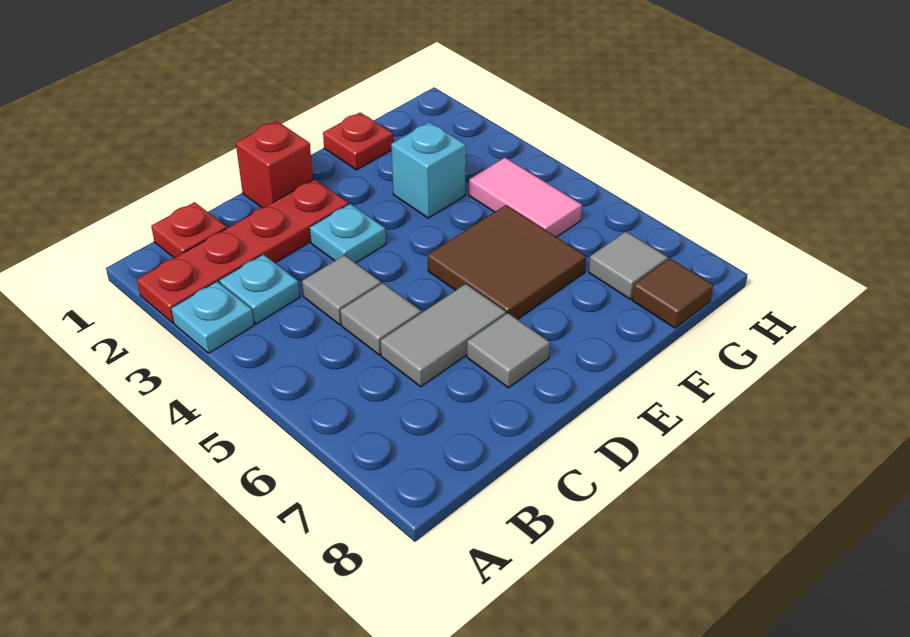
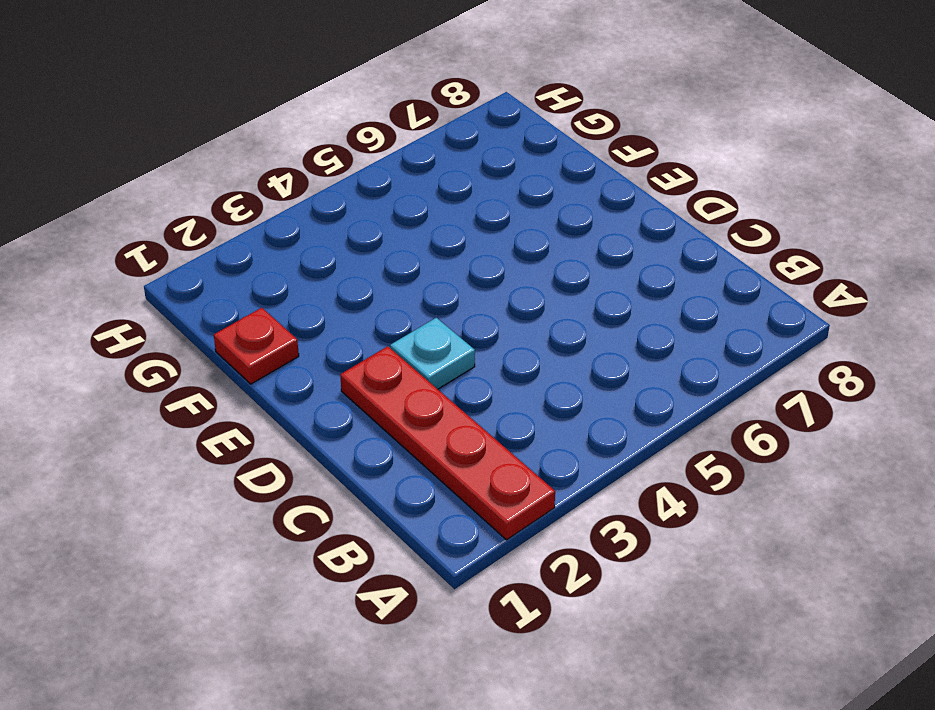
none -> cyan 1x1 plate [171,282,254,353]
none -> red 1x1 plate [151,202,227,258]
none -> cyan 1x1 plate [219,254,300,324]

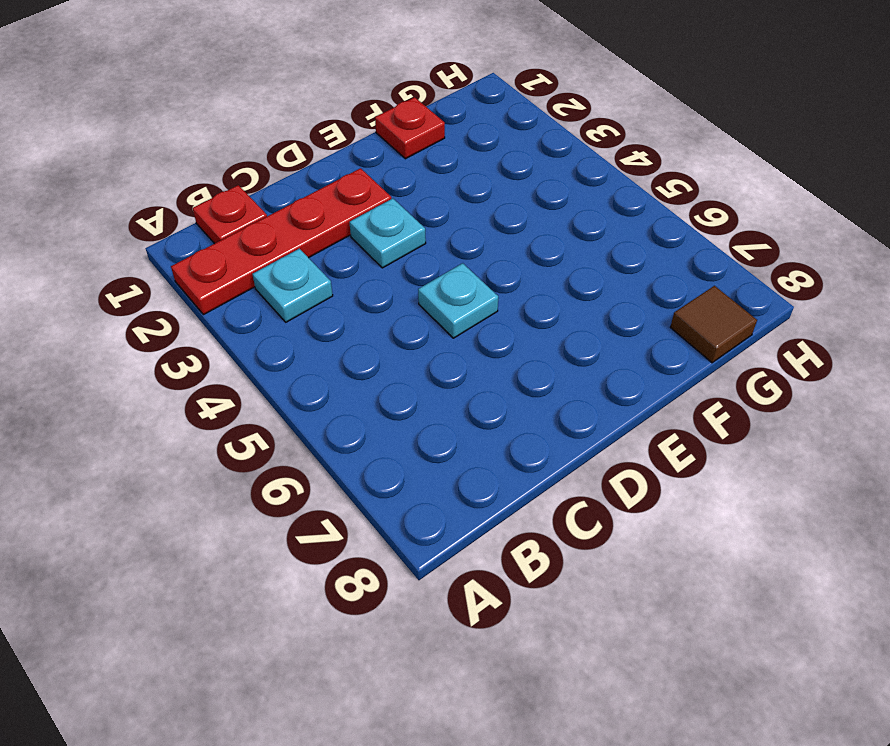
cyan 1x1 plate [418,263,498,338] -> cyan 1x1 plate moved to [171,282,254,353]
none -> grey 1x1 tile [302,255,381,325]
none -> grey 1x1 tile [340,283,421,355]
none -> grey 1x2 tile [380,284,506,387]

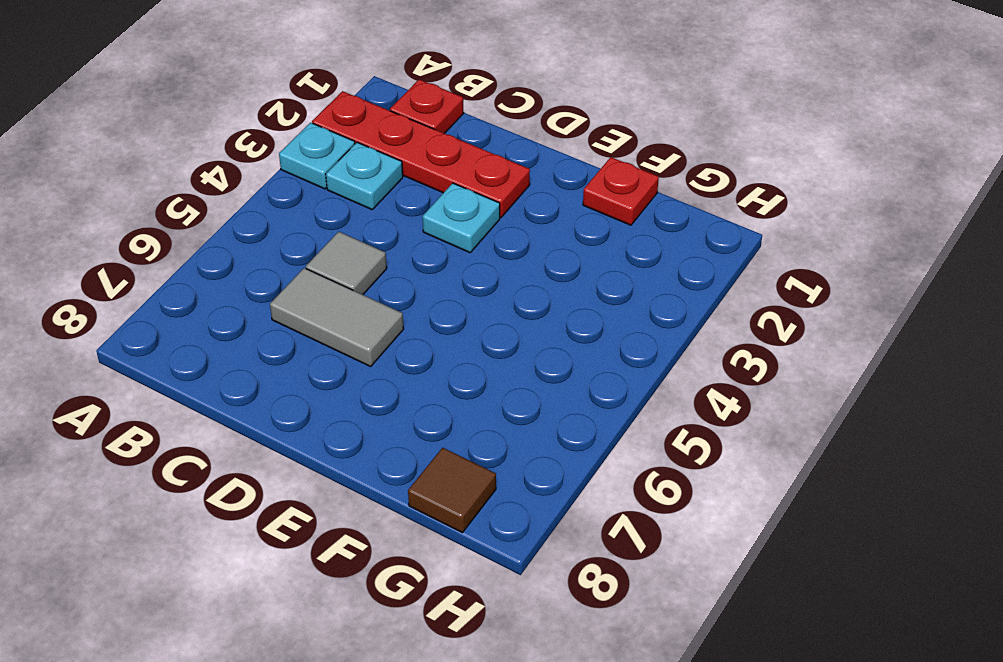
none -> grey 1x1 tile [302,255,381,325]
none -> red 1x1 brick [236,121,313,208]
none -> grey 1x1 tile [467,313,550,388]

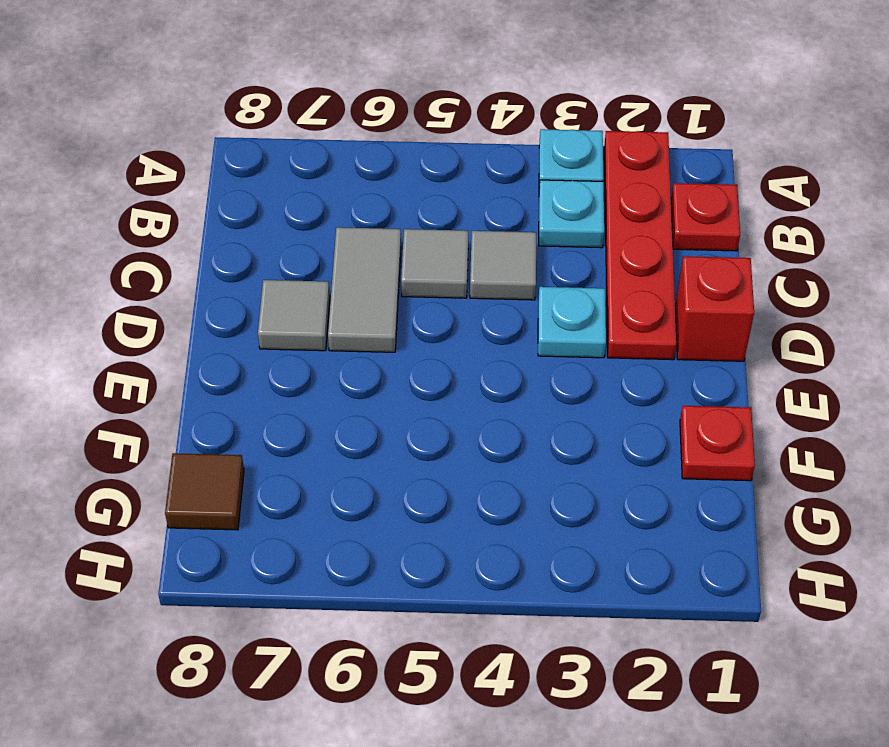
none -> brown 2x2 tile [428,205,586,319]
none -> cyan 1x1 brick [391,122,466,218]
none -> pink 1x2 tile [469,158,582,237]

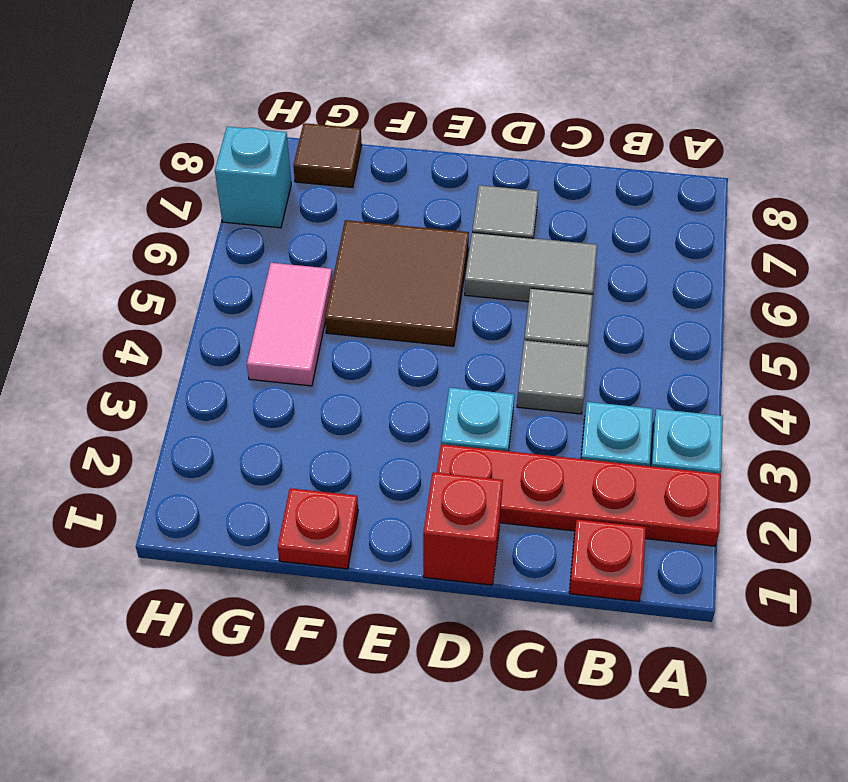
cyan 1x1 brick [215,127,291,228] -> cyan 1x1 brick moved to [391,122,466,218]
none -> grey 1x1 tile [589,232,668,299]

